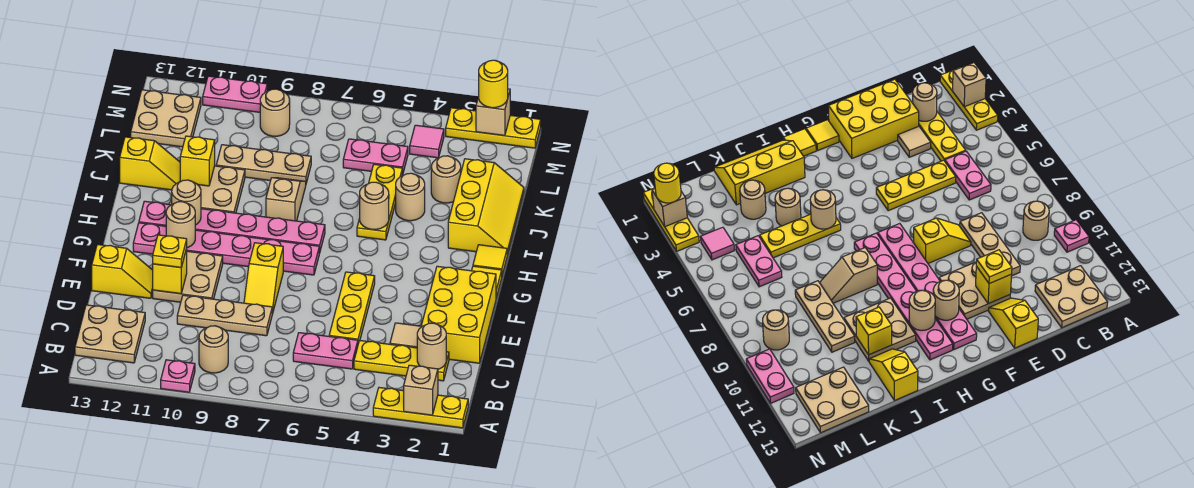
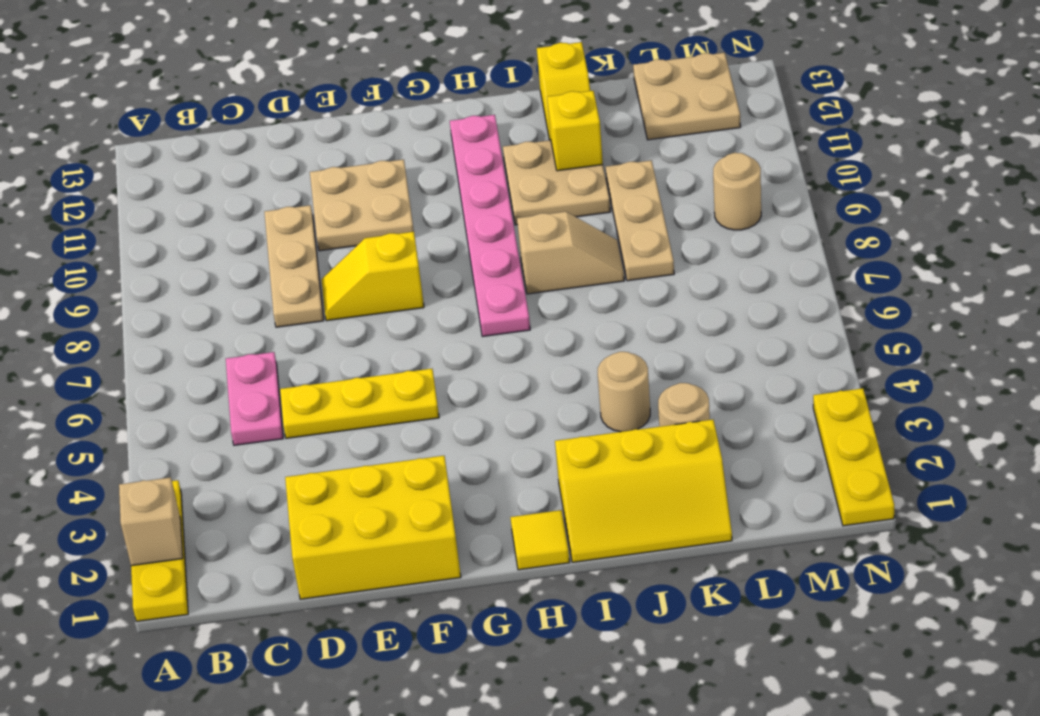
none -> pink 1x1 plate [161,360,195,392]
none -> tan 1x1 round brick [199,326,228,373]
none -> tan 2x2 plate [75,305,145,363]
none -> yellow 1x3 plate [354,341,449,381]

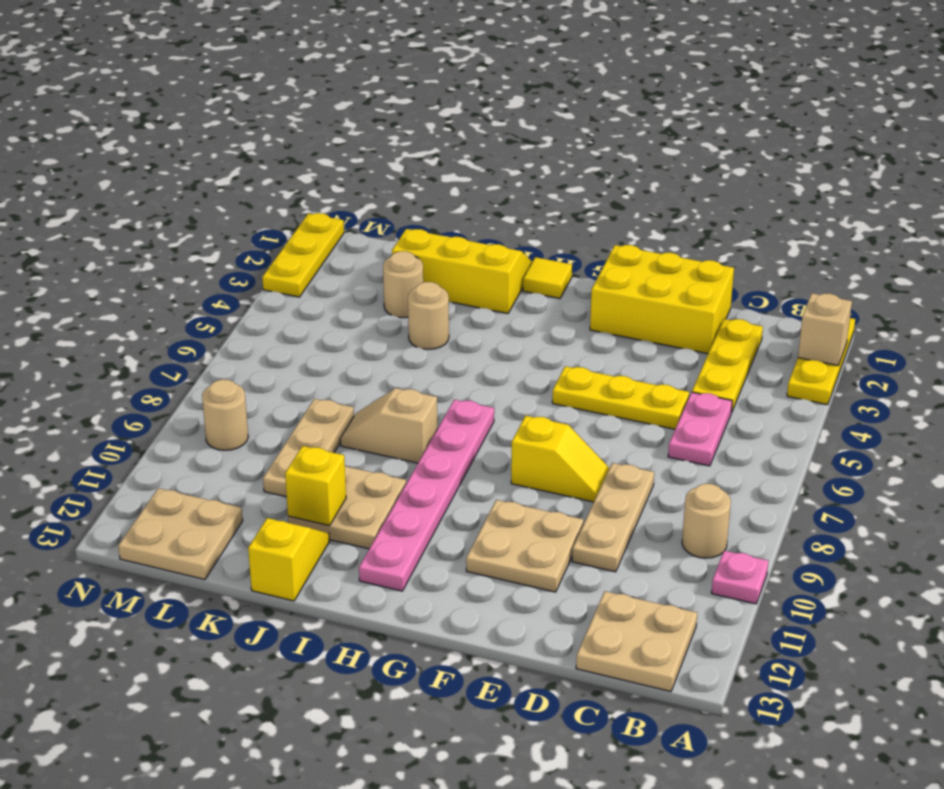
none -> tan 1x1 tile [390,323,421,348]
none -> yellow 1x2 slope [92,244,153,298]
none -> yellow 1x1 tile [472,266,502,298]
none -> pink 1x6 plate [133,223,319,275]

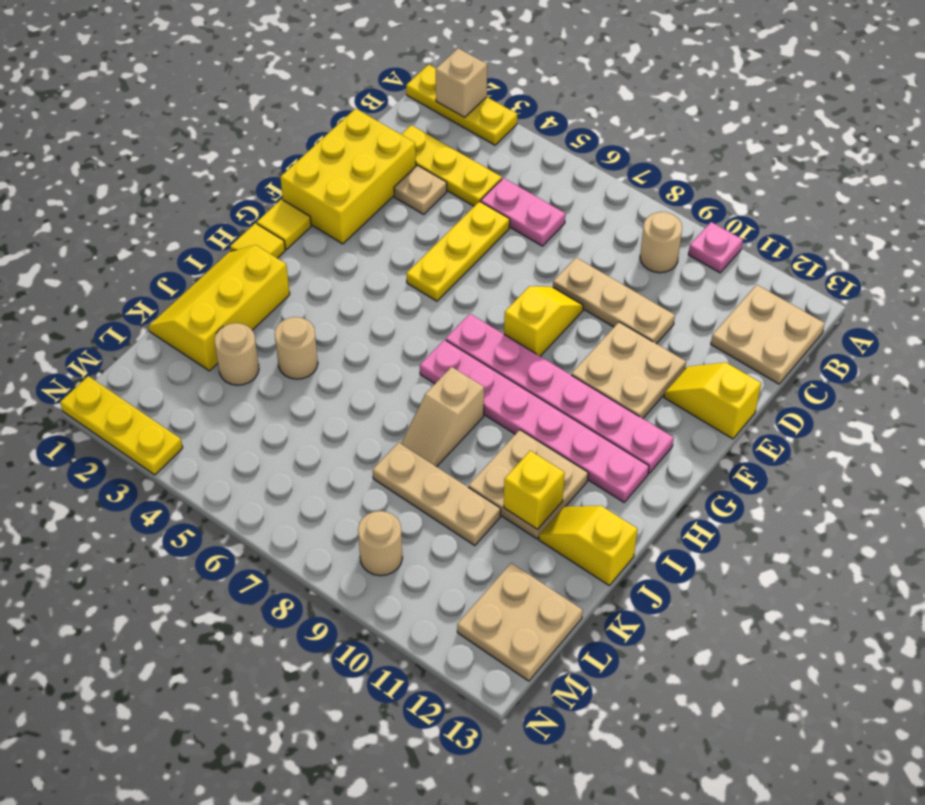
tan 1x1 plate [394,165,447,214] -> tan 1x1 tile [390,323,421,348]
none -> yellow 1x3 plate [357,164,402,240]
none -> pink 1x2 plate [343,139,408,175]
none -> pink 1x1 tile [410,125,444,158]
none -> pink 1x2 plate [203,76,267,112]

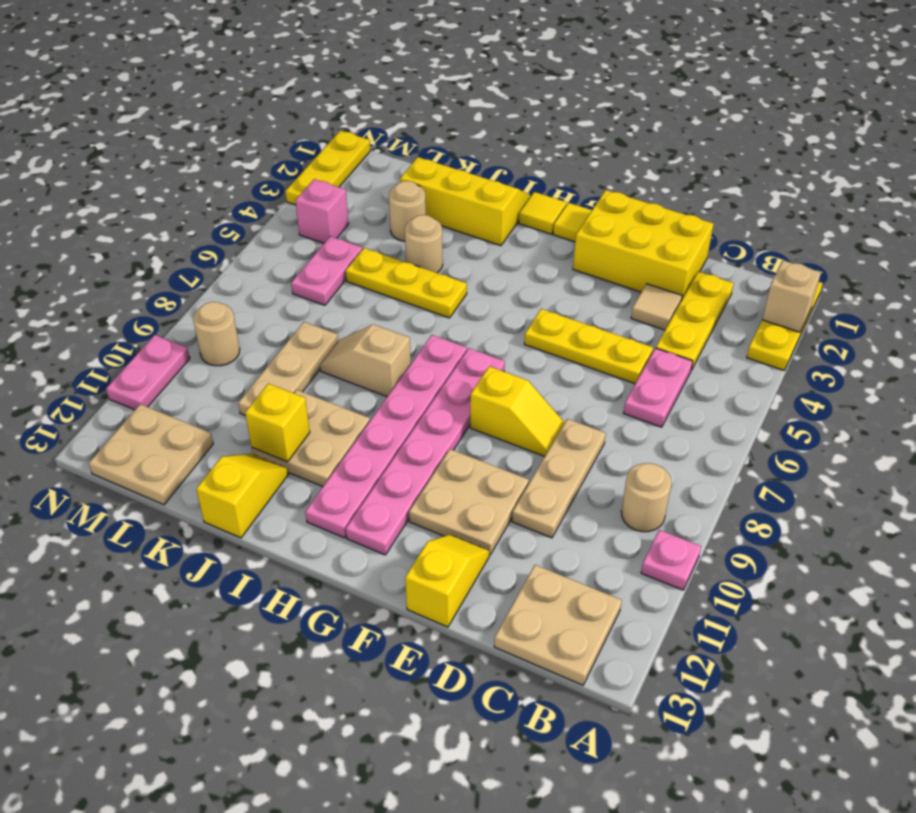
pink 1x1 brick [295,179,349,243] -> pink 1x1 tile [410,125,444,158]
none -> tan 1x1 round brick [417,323,446,369]
none -> yellow 1x1 brick [153,249,187,294]
none -> tan 1x1 round brick [166,202,195,248]
none -> tan 1x1 round brick [172,180,201,225]

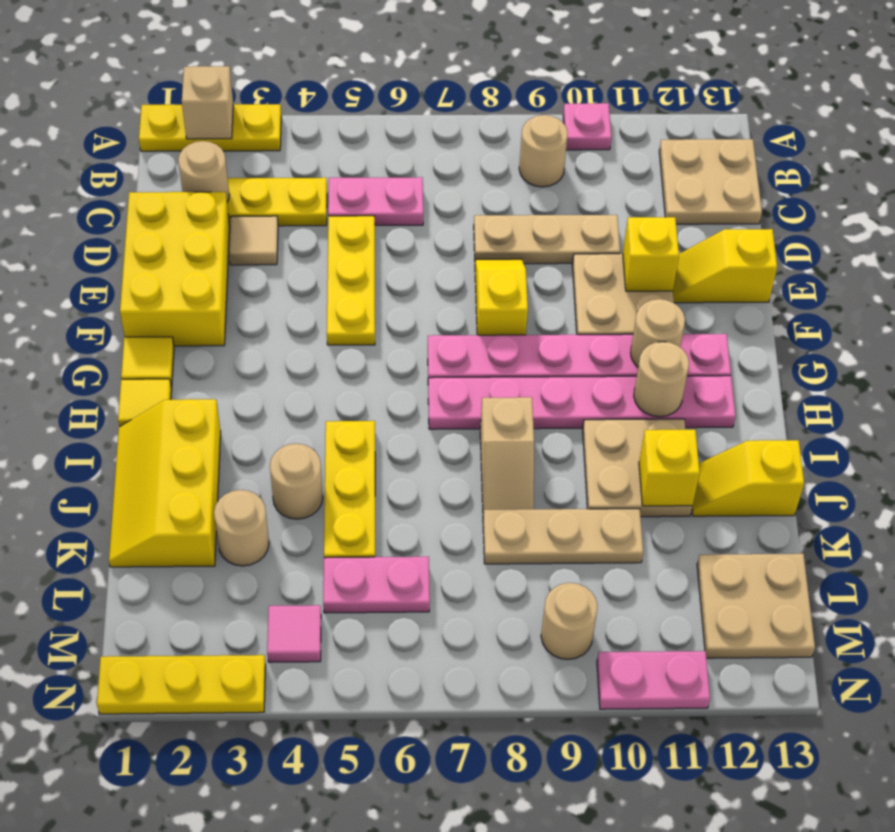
none -> tan 1x1 round brick [360,182,389,230]
none -> tan 1x1 brick [476,89,510,136]
none -> yellow 1x1 plate [153,235,187,267]
none -> yellow 1x1 round brick [479,60,508,108]

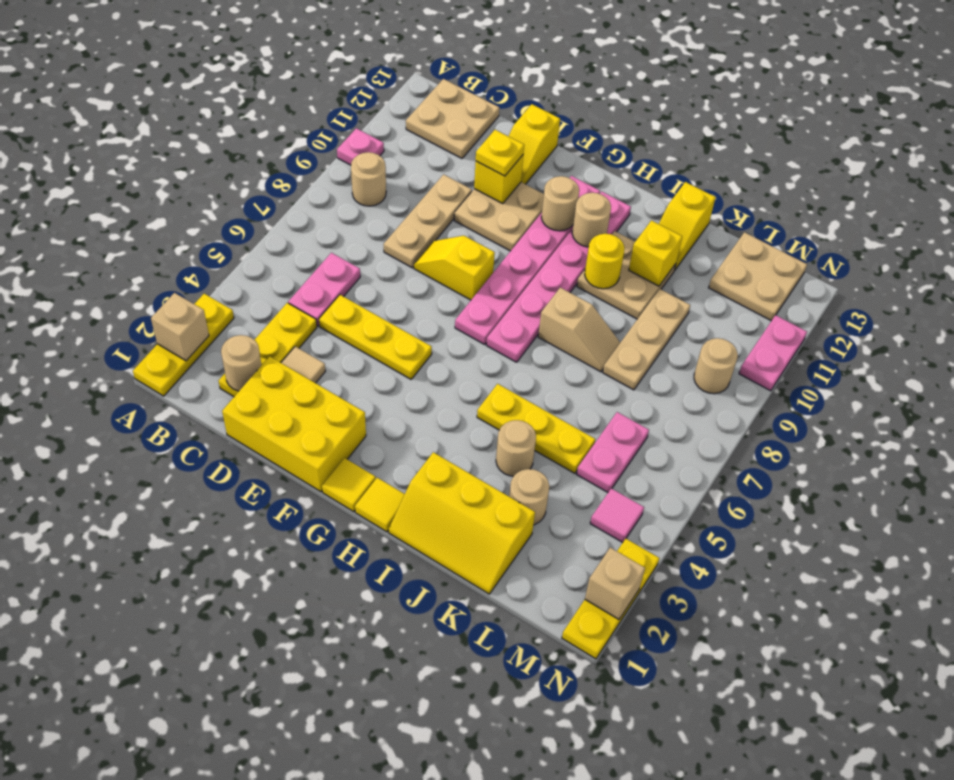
yellow 1x1 round brick [585,234,625,289] -> yellow 1x1 round brick moved to [479,60,508,108]
none -> tan 1x1 round brick [360,182,389,230]

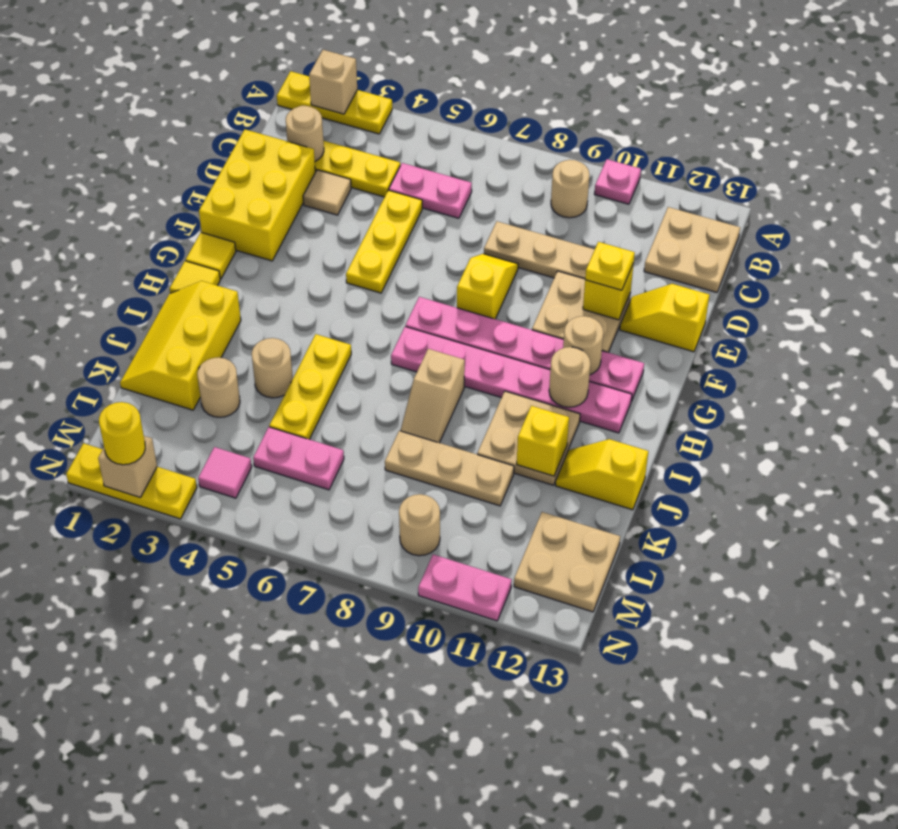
none -> tan 1x1 round brick [360,182,389,230]

